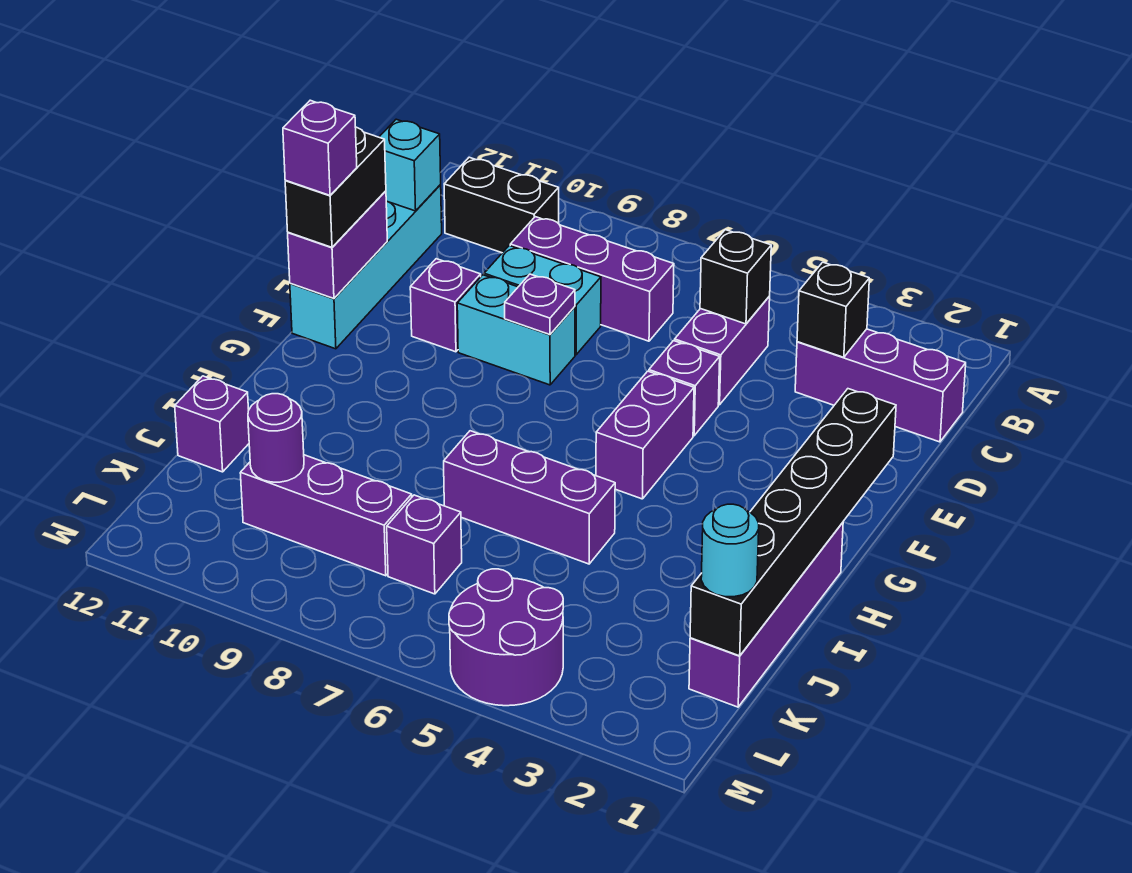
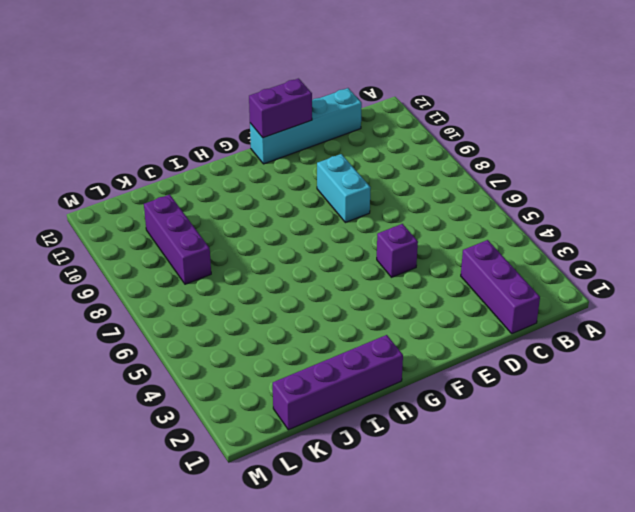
none -> black 1x2 brick [444,157,559,253]
none -> purple 1x2 brick [675,296,770,405]
none -> purple 1x3 brick [510,217,674,341]

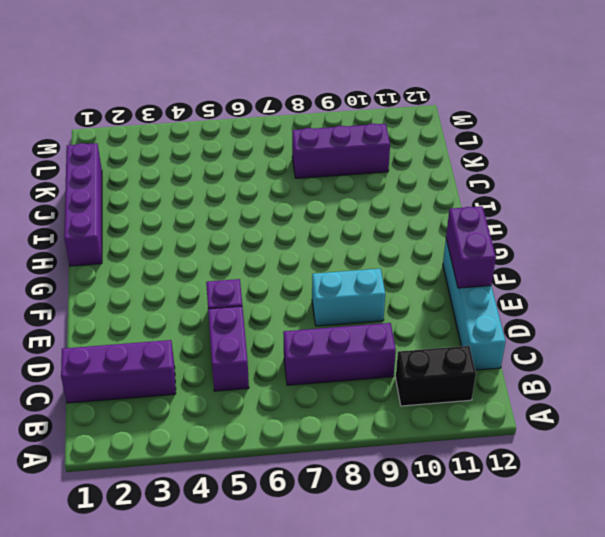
none -> cyan 1x2 brick [484,246,601,355]
none -> purple 1x1 brick [410,259,481,352]
none -> purple 1x2 brick [596,371,694,499]

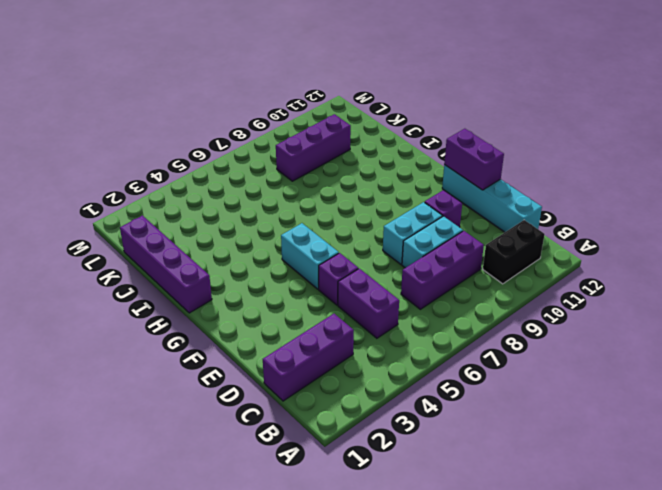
cyan 1x2 brick [281,223,339,289] -> purple 1x2 brick [596,371,694,499]
none -> purple 1x3 brick [444,431,615,564]
none -> purple 1x1 brick [175,376,249,472]
none -> purple 1x1 brick [387,495,462,594]

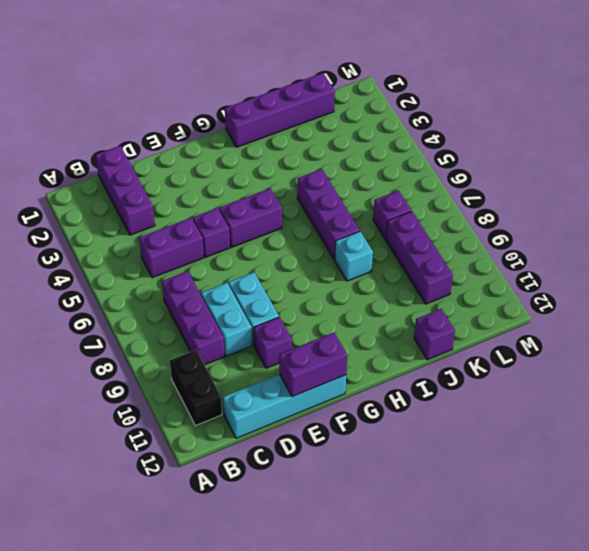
cyan 1x1 brick [335,231,373,281] -> cyan 1x1 brick moved to [379,119,441,211]
none -> purple 2x2 round brick [449,569,563,706]
none -> black 1x1 brick [797,262,869,357]
none -> black 1x1 brick [700,230,771,324]

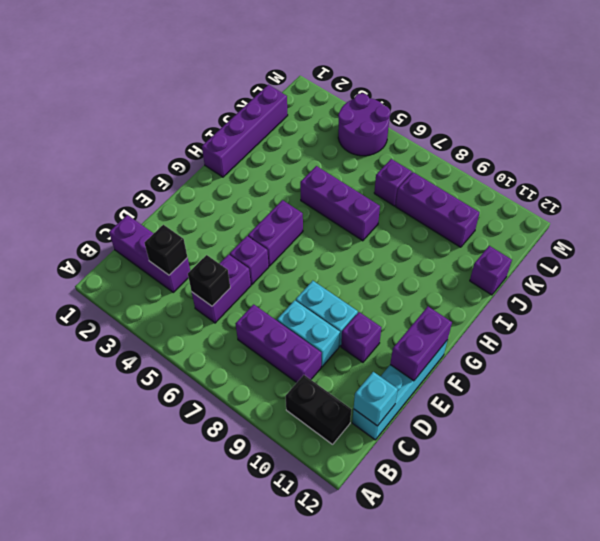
none -> purple 1x1 plate [505,274,575,335]
none -> black 1x6 brick [690,389,896,656]
none -> purple 1x1 round brick [248,394,304,482]

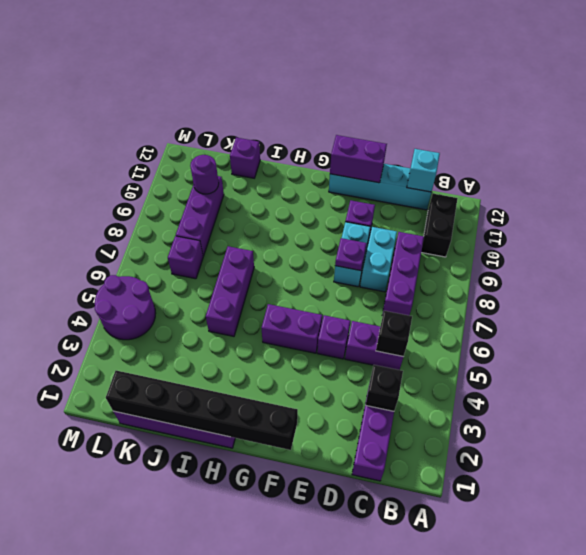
none -> black 1x2 brick [285,127,386,247]
none -> cyan 1x1 round brick [701,504,759,597]
none -> purple 1x1 brick [283,100,357,195]

